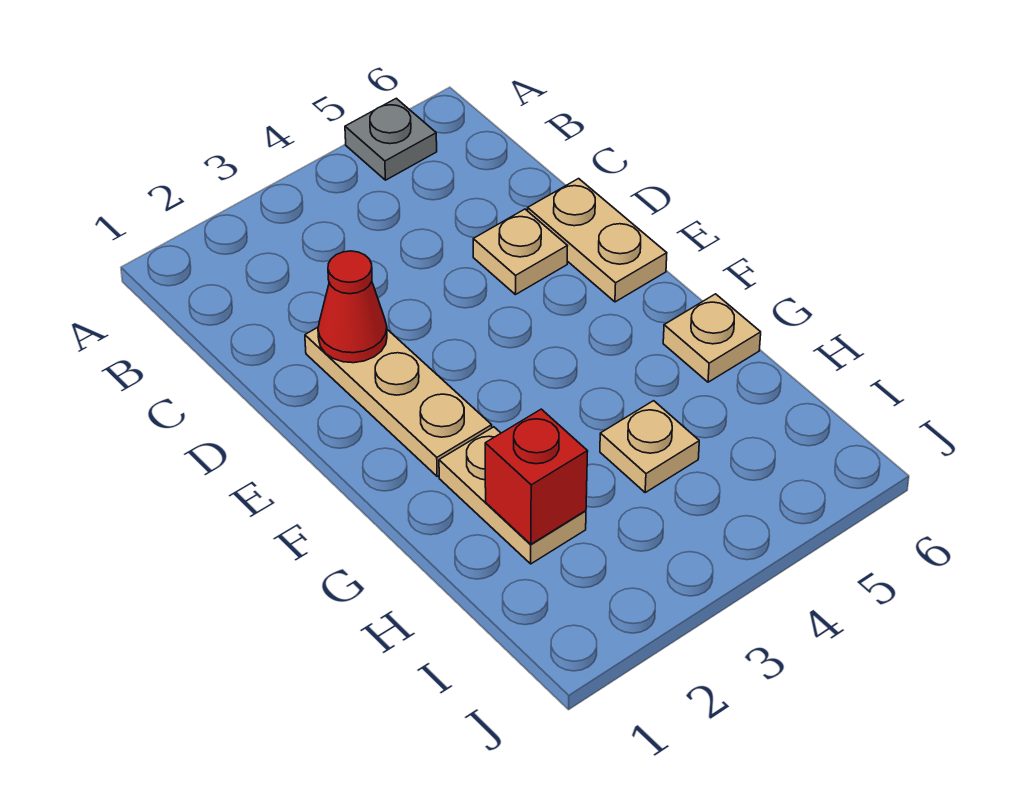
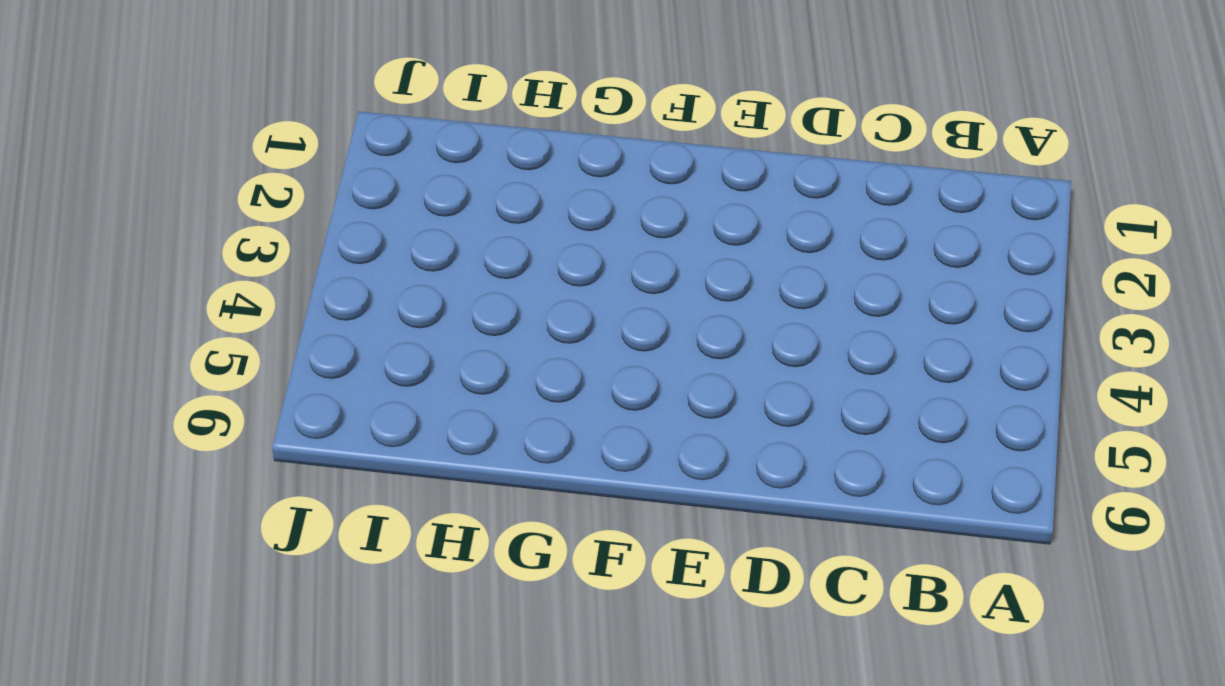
none -> grey 1x1 plate [345,98,437,180]
none -> tan 1x3 plate [305,327,492,476]

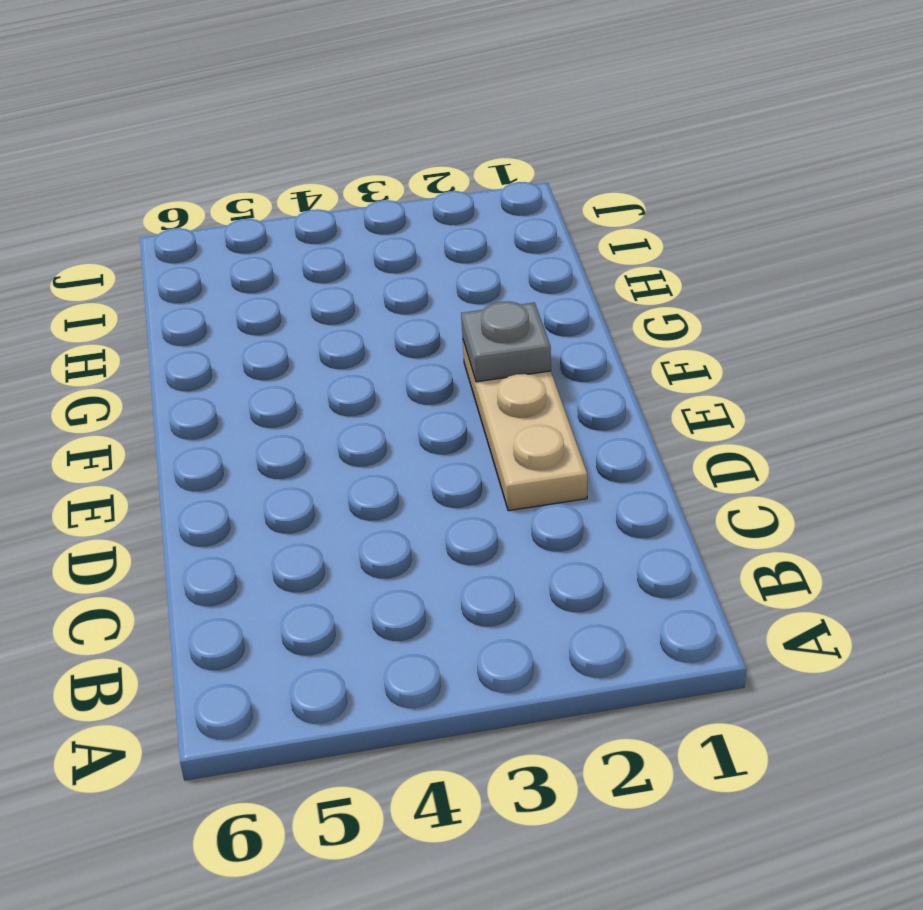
grey 1x1 plate [461,301,551,382] -> grey 1x1 plate moved to [345,98,437,180]
none -> tan 1x1 plate [473,209,567,295]
none -> tan 1x2 plate [528,179,667,302]

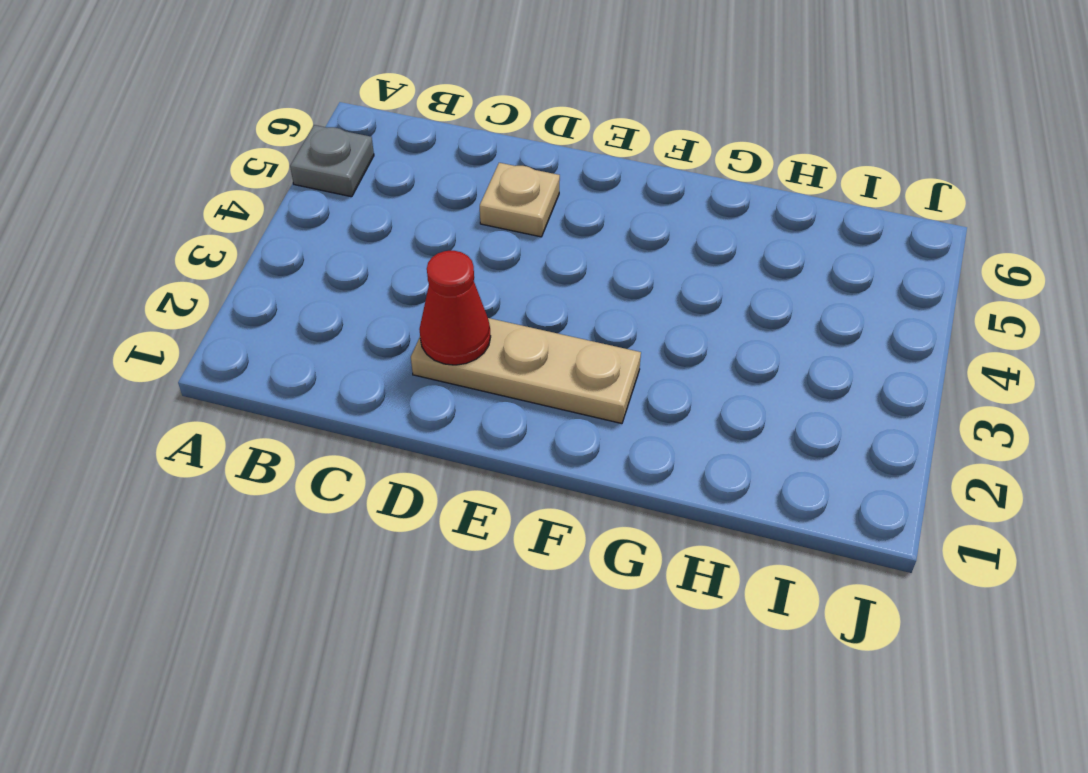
none -> tan 1x2 plate [528,179,667,302]
none -> tan 1x2 plate [439,427,586,564]

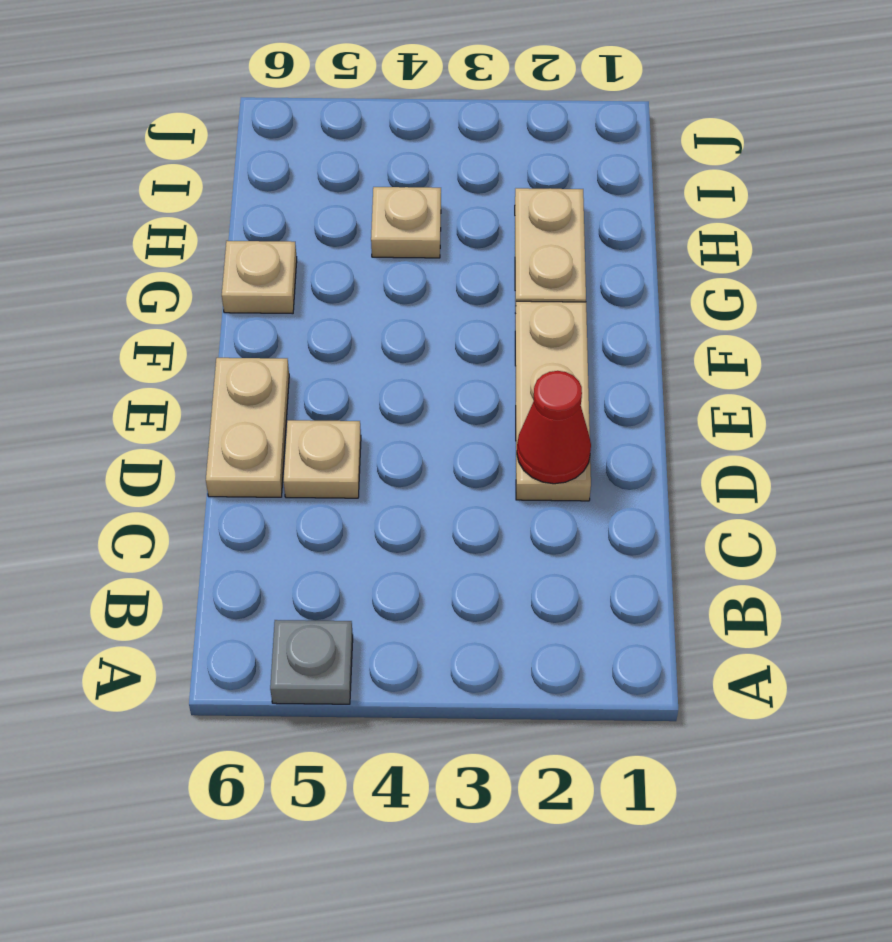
none -> red 1x1 brick [485,409,588,544]

